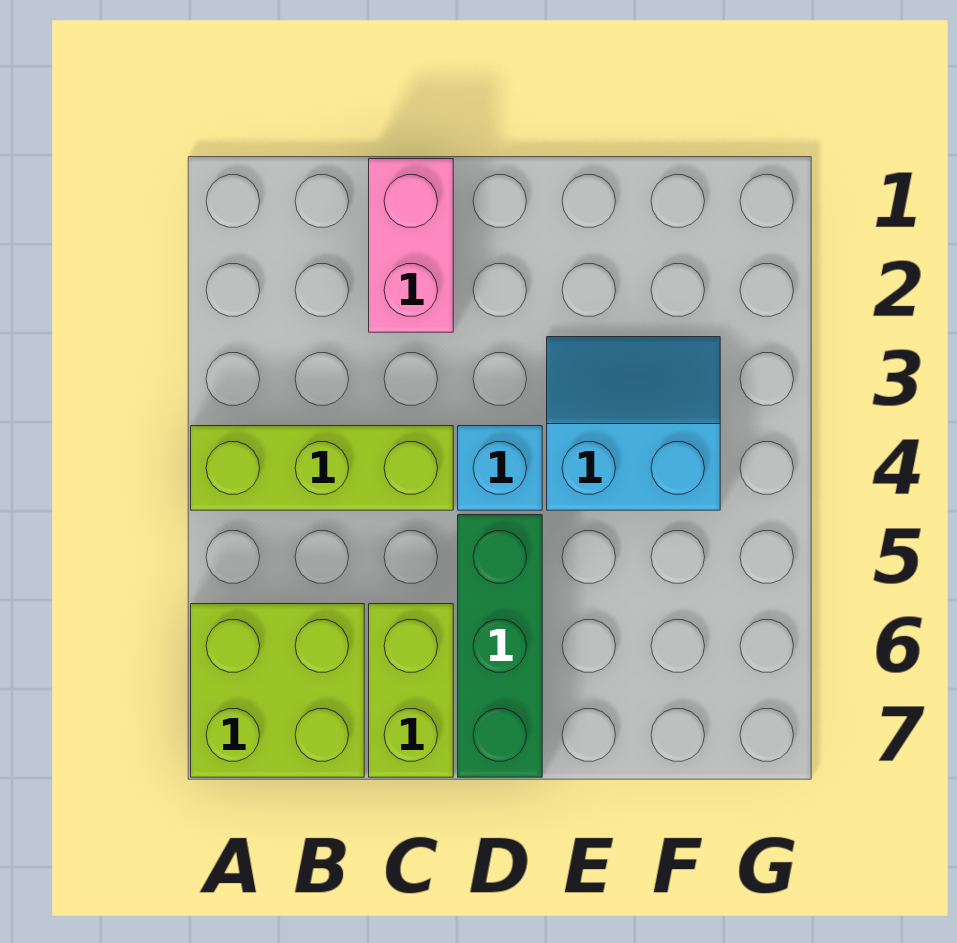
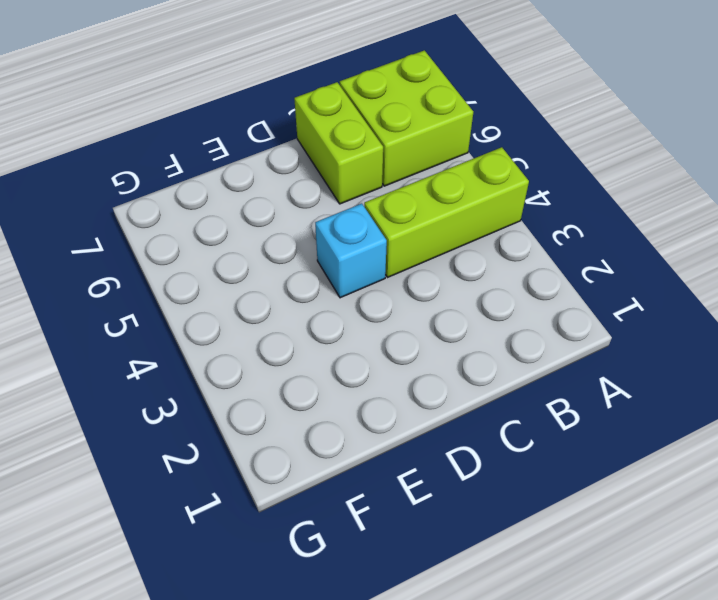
none -> pink 1x2 brick [369,159,453,332]
none -> green 1x3 brick [458,515,542,777]

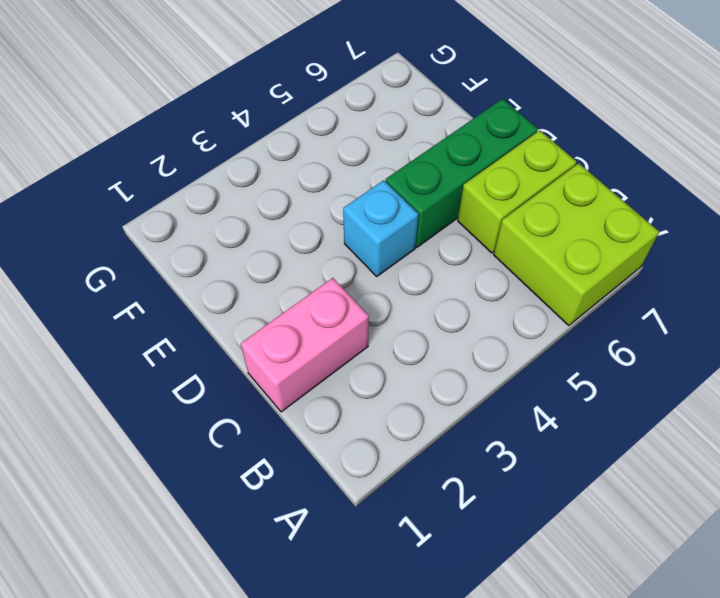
none -> lime 1x3 brick [191,426,453,510]
none -> cyan 2x2 slope [547,337,720,510]

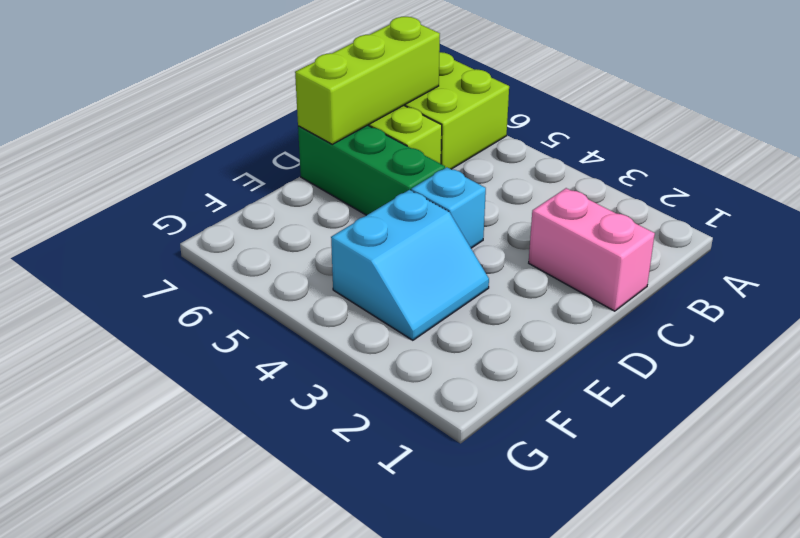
lime 1x3 brick [295,17,440,144] -> lime 1x3 brick moved to [191,426,453,510]

